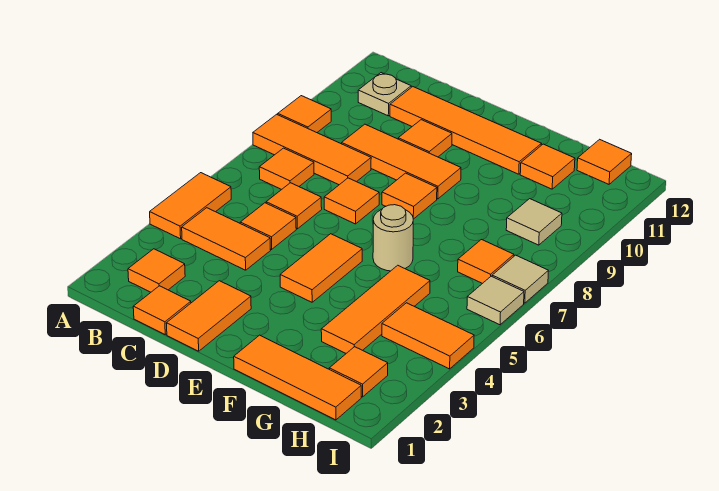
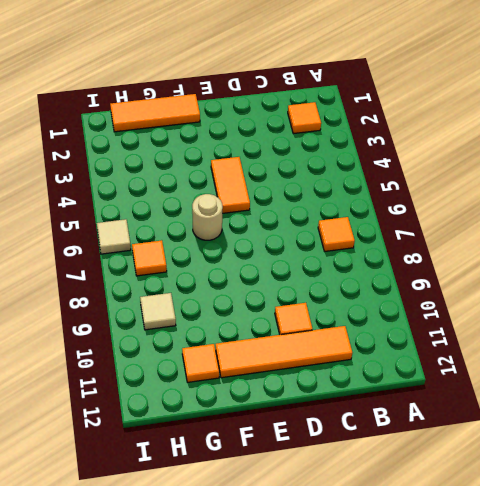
none -> orange 1x2 tile [150,173,231,239]
none -> orange 1x3 tile [253,114,371,185]
none -> orange 1x1 tile [278,96,331,133]

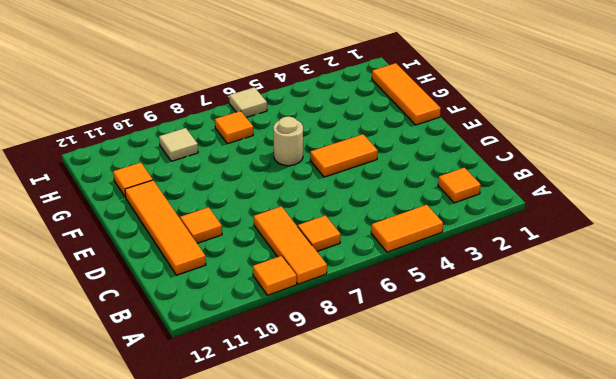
none -> orange 1x2 tile [182,208,271,270]
none -> tan 1x1 plate [358,73,411,116]
none -> orange 1x1 tile [133,286,191,334]

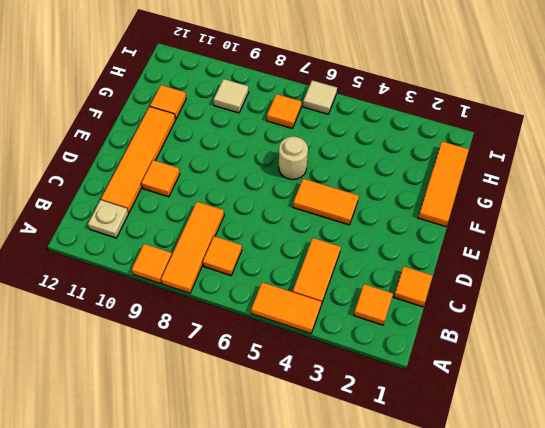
none -> orange 1x1 tile [240,203,296,249]
none -> orange 1x1 tile [266,183,322,229]
none -> orange 1x3 tile [342,124,461,199]

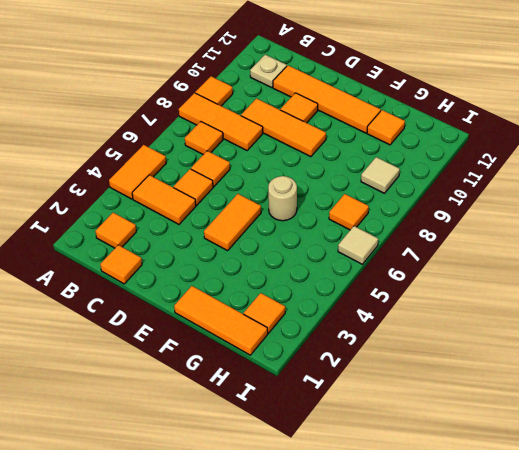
none -> orange 1x2 tile [166,281,251,351]
none -> orange 1x1 tile [324,178,379,224]
none -> orange 1x1 tile [382,173,437,219]

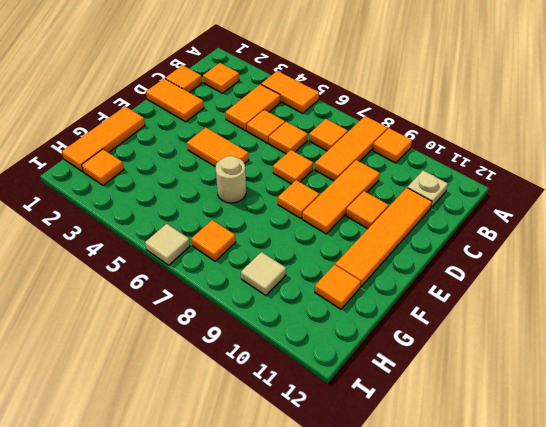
none -> orange 1x3 tile [321,265,430,353]
none -> orange 1x2 tile [382,303,474,369]
none -> orange 1x1 tile [577,139,632,184]

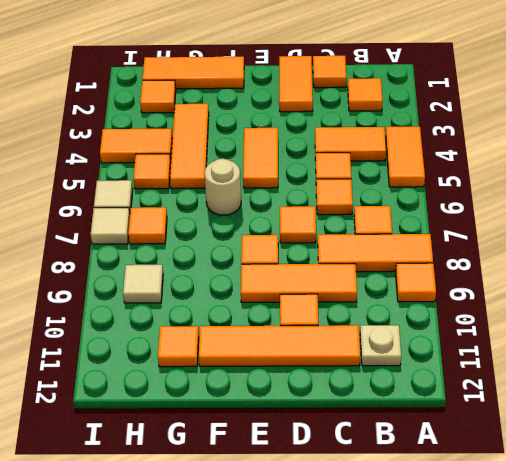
orange 1x1 tile [133,154,171,189] -> orange 1x1 tile moved to [577,139,632,184]

